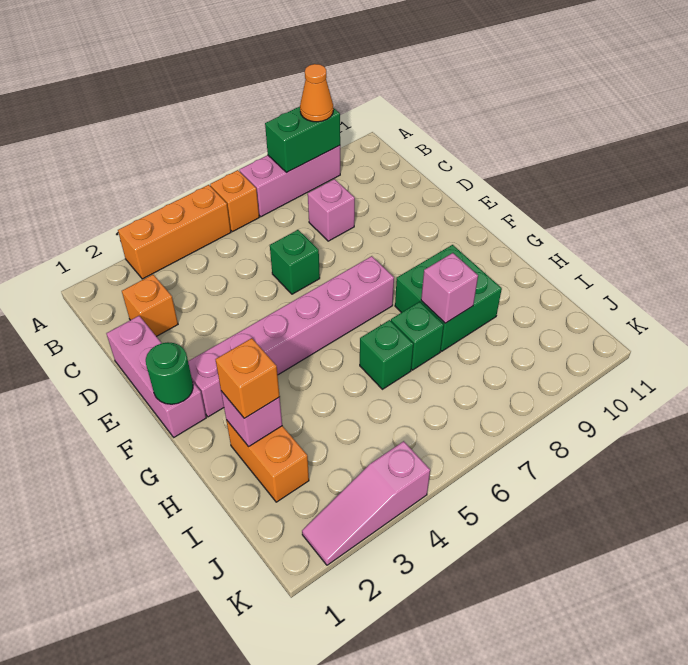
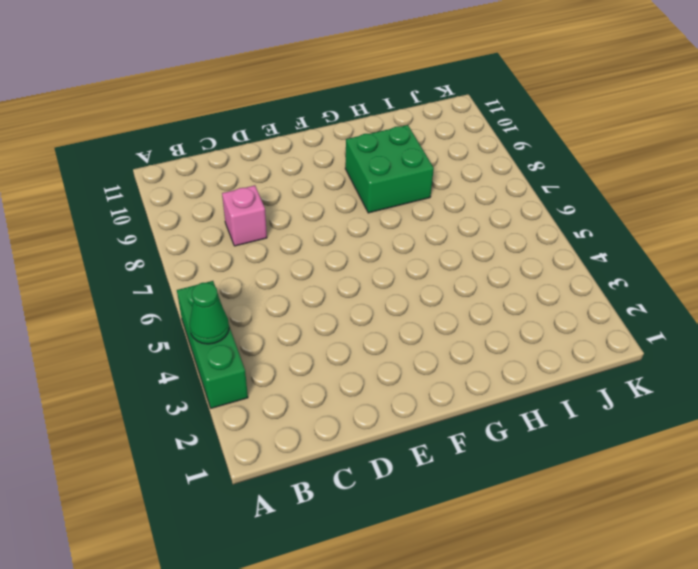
green 1x3 brick [177,281,248,408] -> orange 1x3 brick [118,185,231,279]
green 1x1 cone [190,283,229,344] -> none
none -> orange 1x1 brick [210,170,259,232]
none -> pink 1x3 brick [239,146,340,217]
none -> orange 1x1 brick [122,275,178,337]

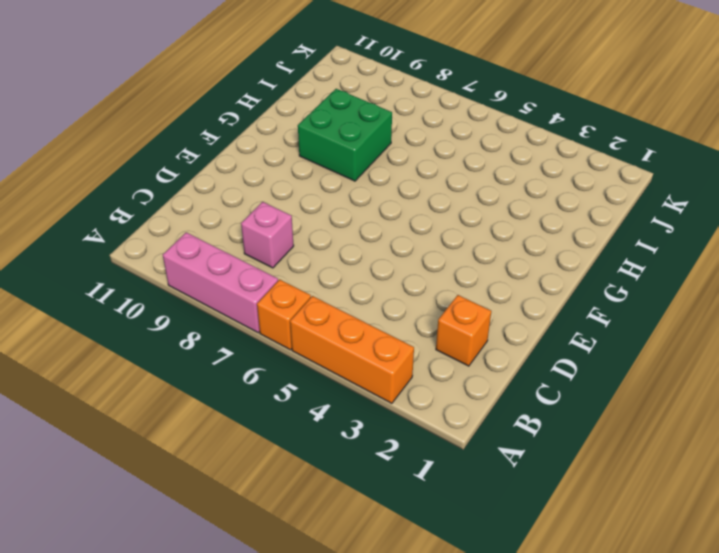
none -> pink 1x3 brick [106,316,206,437]
none -> green 1x1 brick [270,230,320,294]
none -> pink 1x6 brick [188,256,394,417]

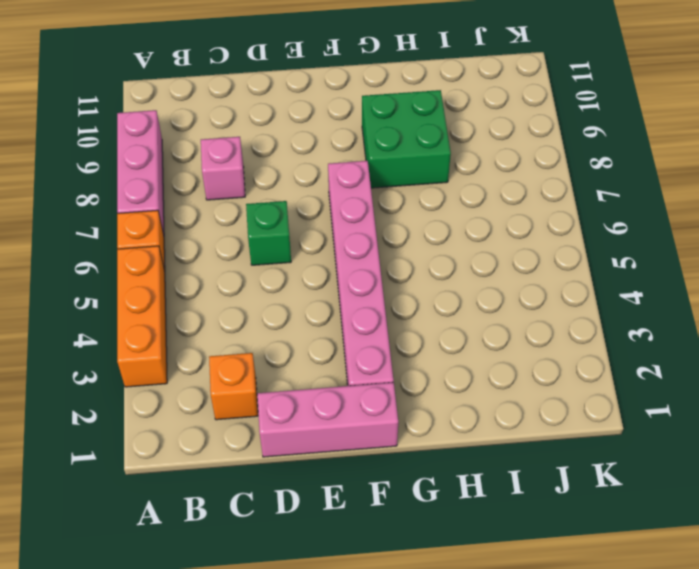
none -> orange 1x2 brick [226,420,309,502]
none -> green 1x1 brick [360,320,413,389]
none -> green 1x1 brick [391,302,444,370]

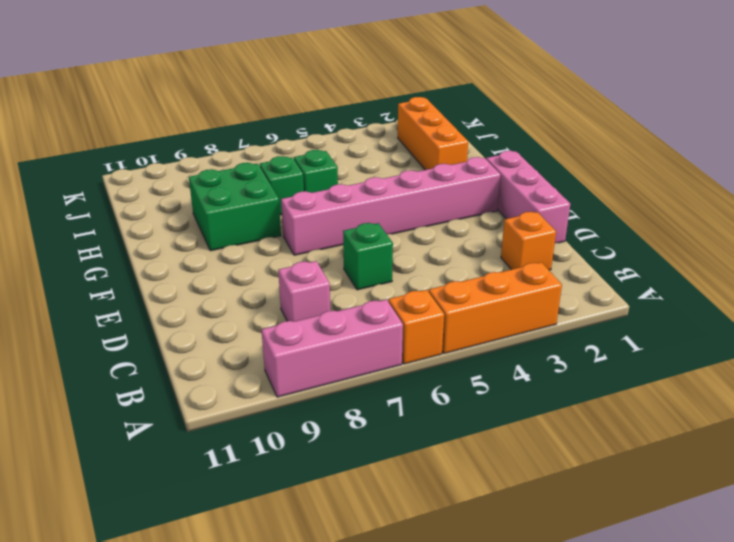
orange 1x3 brick [398,97,468,170] -> orange 1x2 brick [226,420,309,502]
none -> pink 1x3 slope [302,441,430,565]
none -> green 1x2 brick [265,107,340,172]
none -> green 1x1 round brick [146,342,193,404]

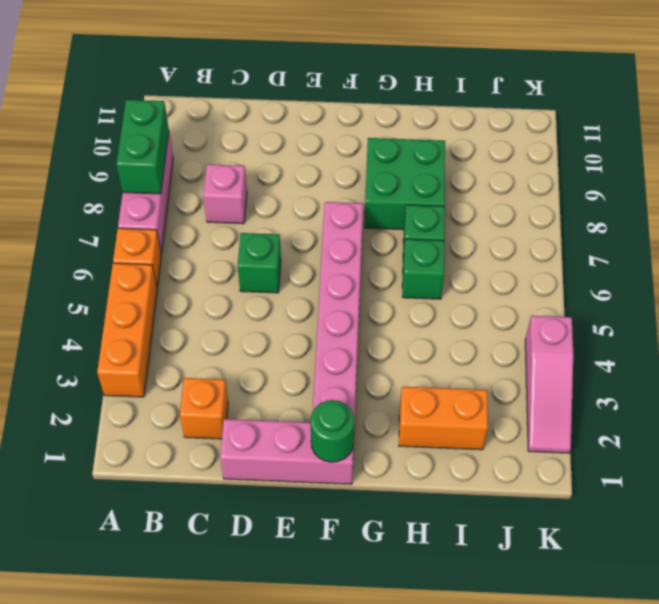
none -> pink 1x1 brick [221,391,282,447]
none -> pink 1x1 brick [421,253,478,323]
none -> orange 1x1 cone [300,64,333,122]

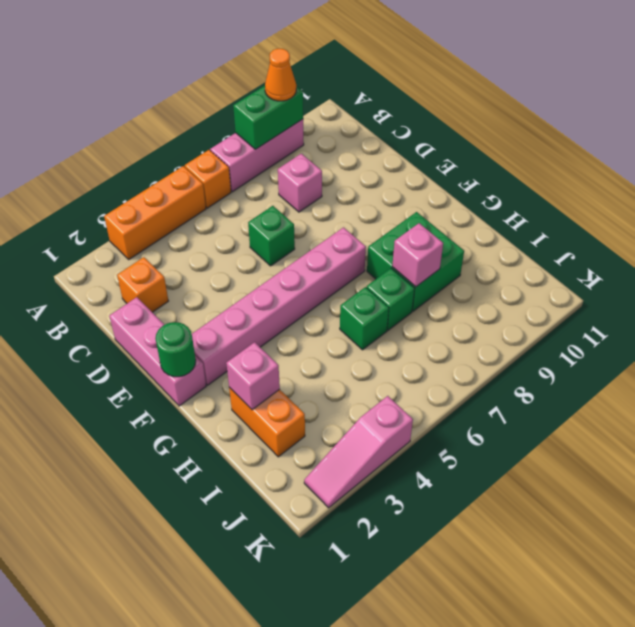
none -> orange 1x1 brick [215,338,280,418]

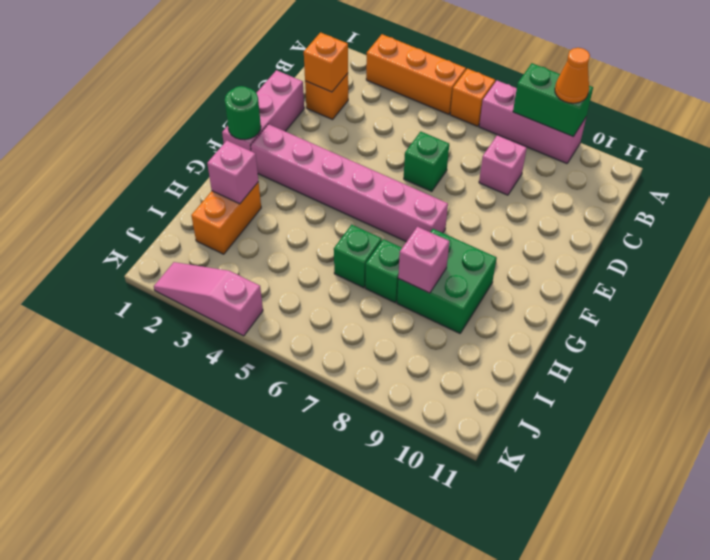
orange 1x1 brick [304,33,348,92] -> orange 1x1 brick moved to [215,338,280,418]

